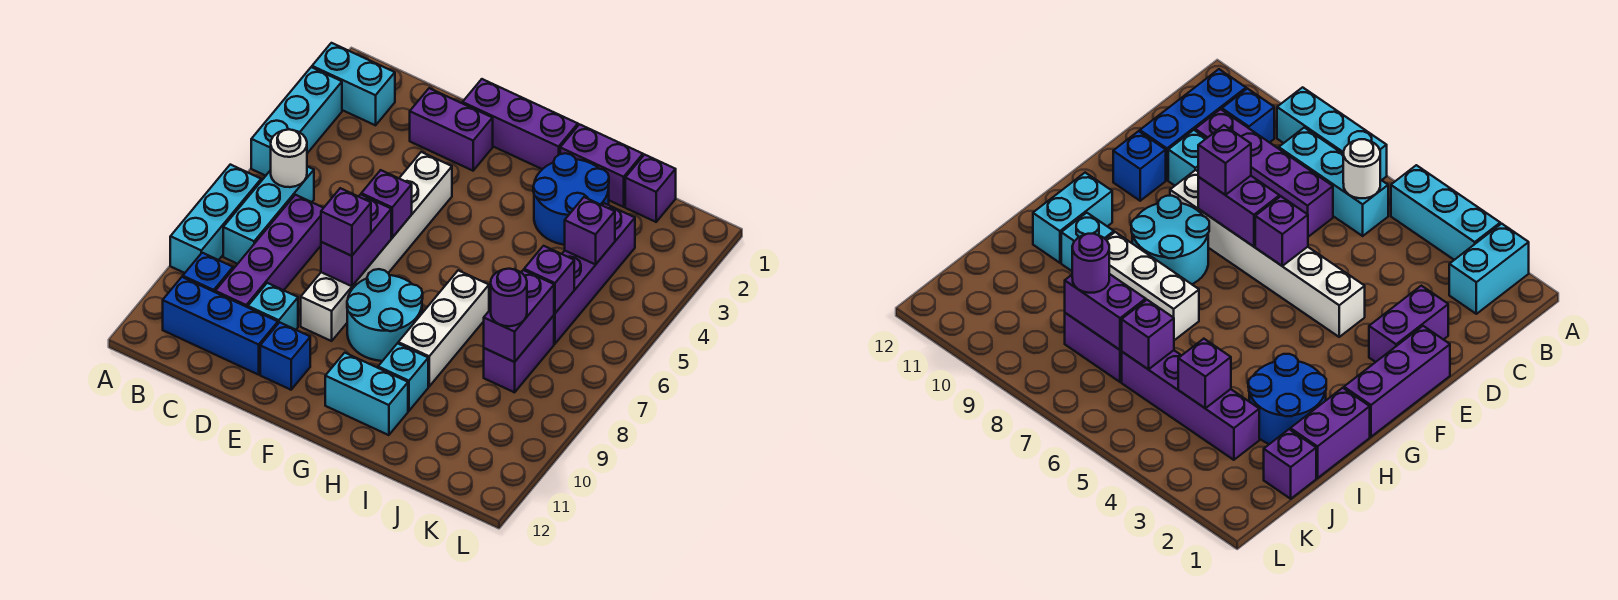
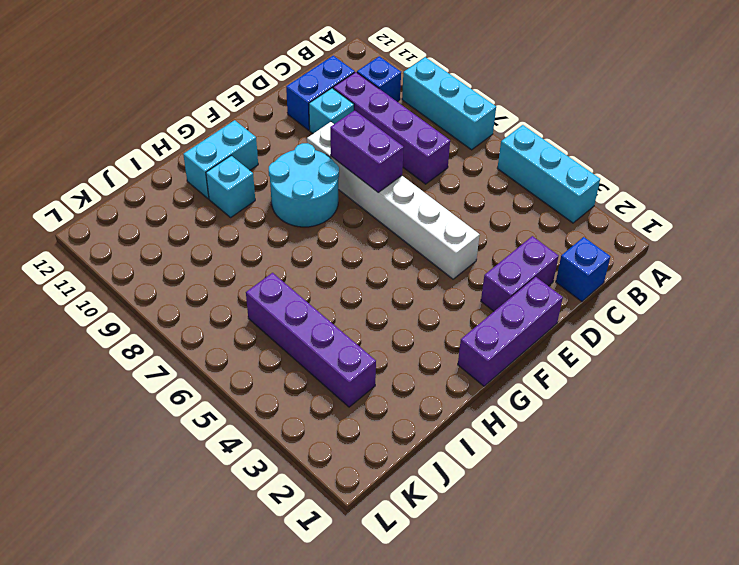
blue 1x1 brick [556,237,610,302] -> blue 1x1 brick moved to [260,322,310,390]
blue 1x2 brick [286,56,355,130] -> blue 1x3 brick [163,277,278,375]
none -> cyan 1x2 brick [312,43,395,125]
none -> cyan 1x3 brick [223,166,314,264]
none -> purple 1x2 brick [560,124,643,207]

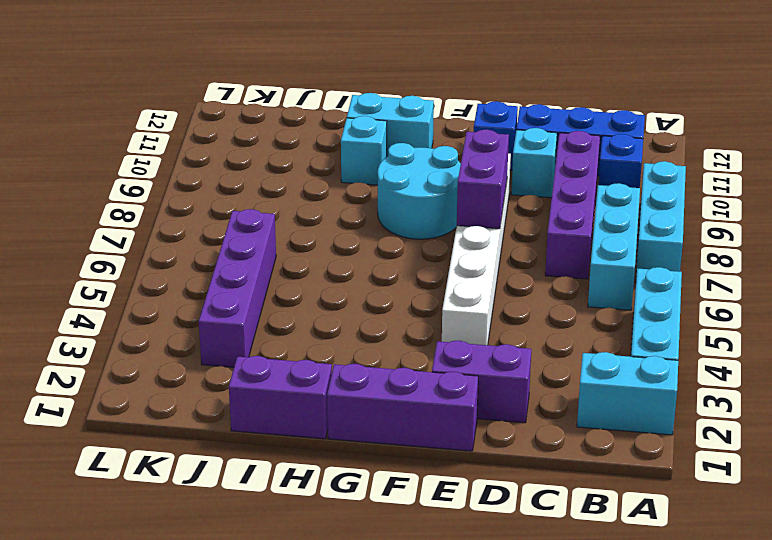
none -> blue 2x2 round brick [533,153,609,245]
none -> white 1x3 brick [398,270,489,386]
none -> purple 1x1 brick [625,155,676,222]

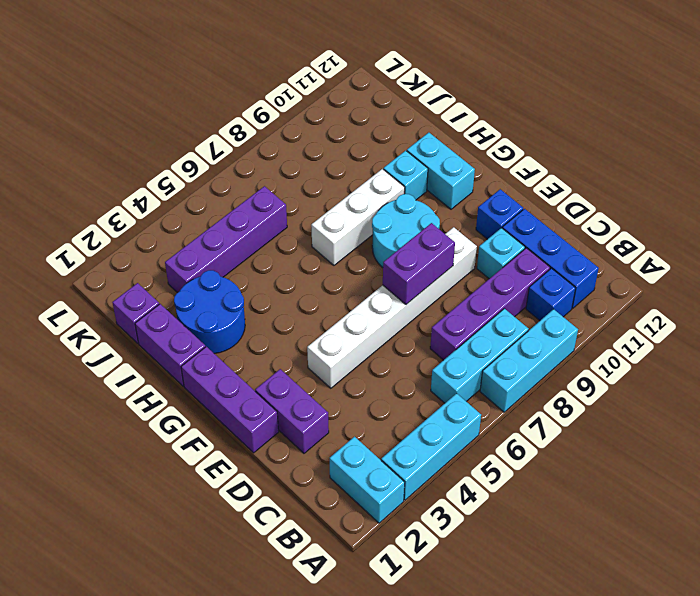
none -> purple 1x2 brick [484,315,554,392]
none -> white 1x1 round brick [271,129,307,187]
none -> purple 1x1 brick [361,170,412,238]

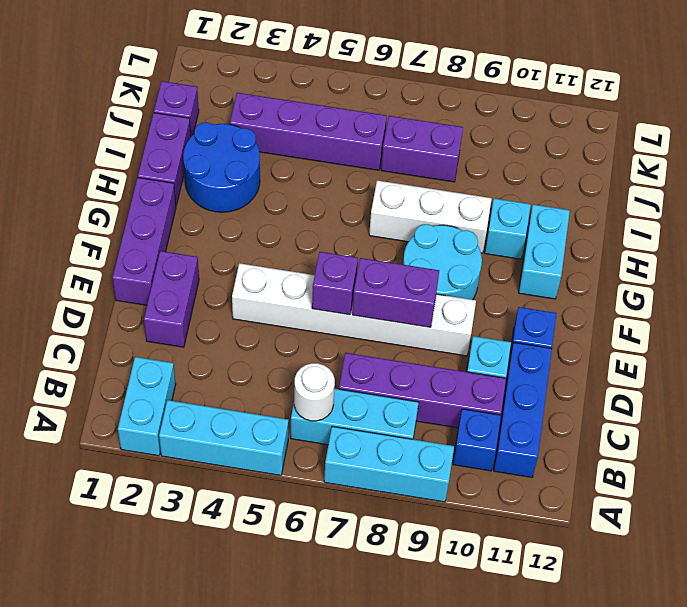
none -> purple 1x1 brick [565,197,615,265]
none -> purple 1x1 brick [524,246,574,313]
none -> purple 1x2 brick [484,270,554,362]

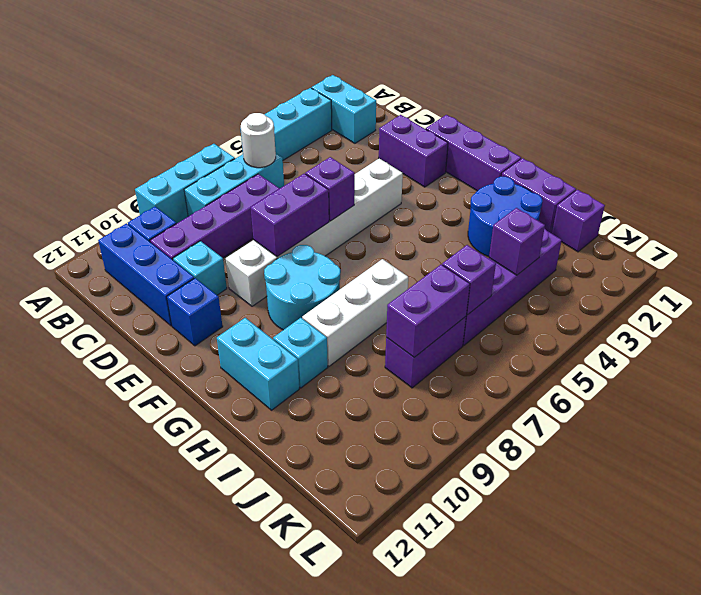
none -> purple 1x1 brick [321,188,371,256]
none -> purple 1x1 round brick [491,269,527,326]

